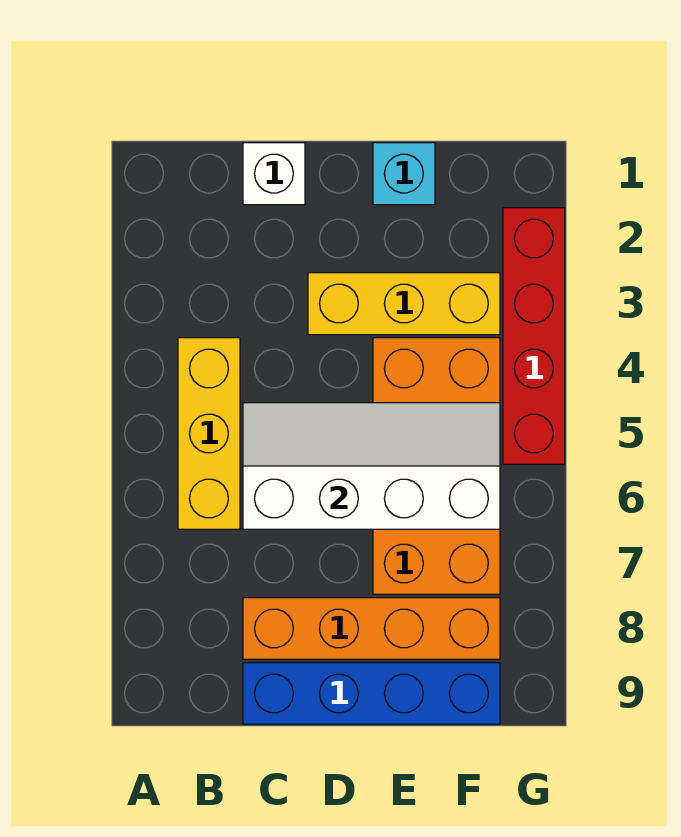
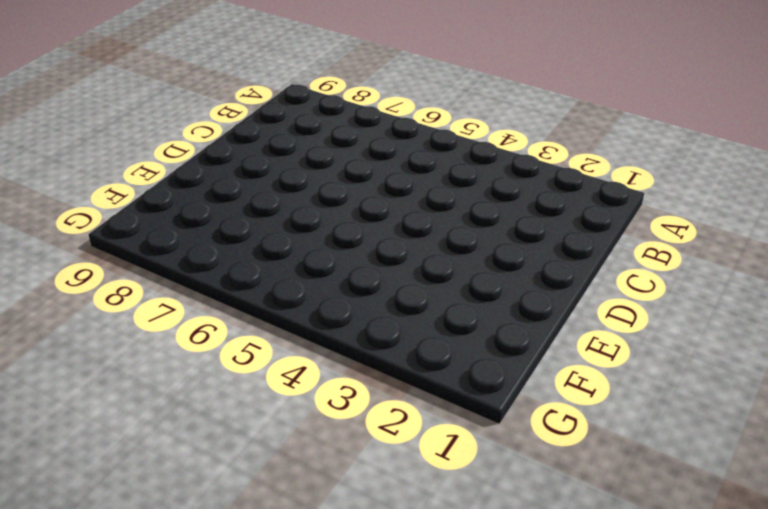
none -> yellow 1x3 brick [178,338,240,529]
none -> white 1x1 brick [243,143,305,205]

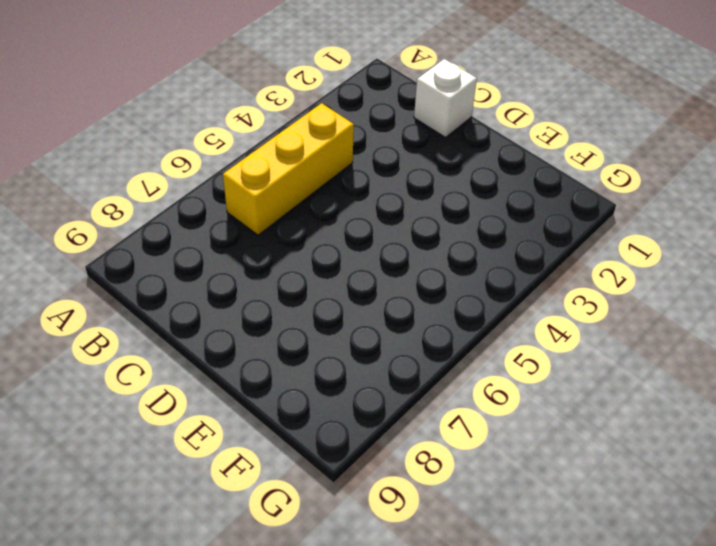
none -> orange 1x4 brick [243,598,500,659]
none -> blue 1x4 brick [243,663,500,724]

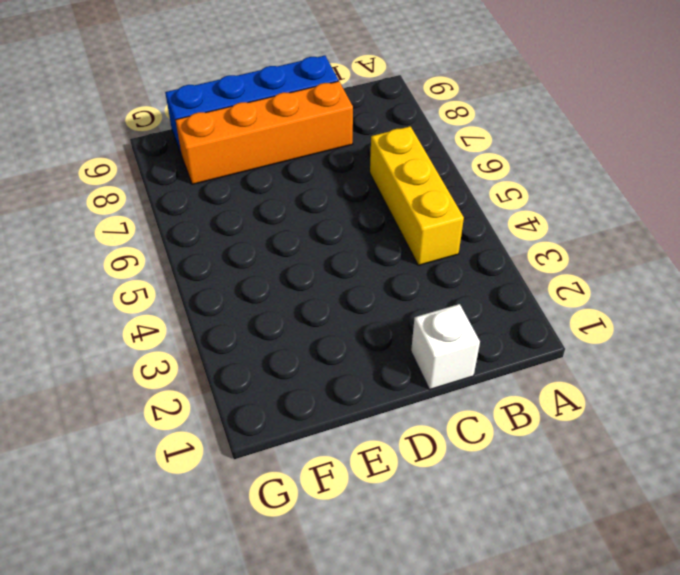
none -> yellow 1x3 brick [308,273,500,335]
none -> cyan 1x1 brick [373,143,435,205]

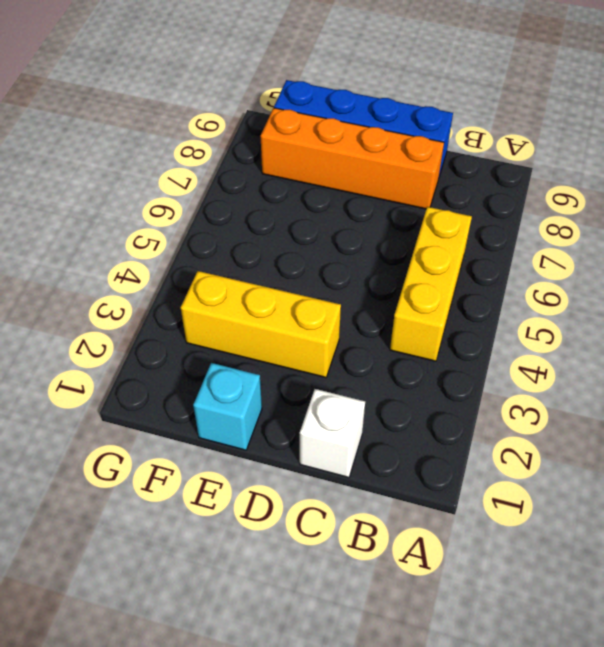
none -> orange 2x4 brick [373,338,500,594]
none -> red 1x4 brick [503,208,565,464]

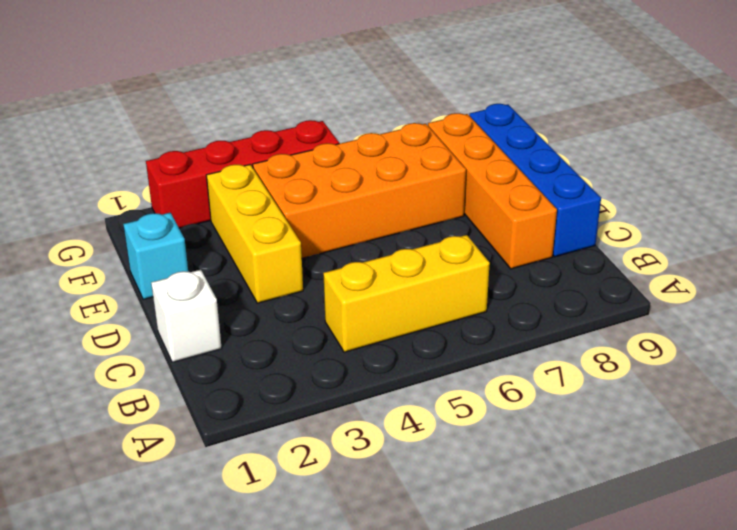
none -> white 2x4 slope [243,403,500,529]

